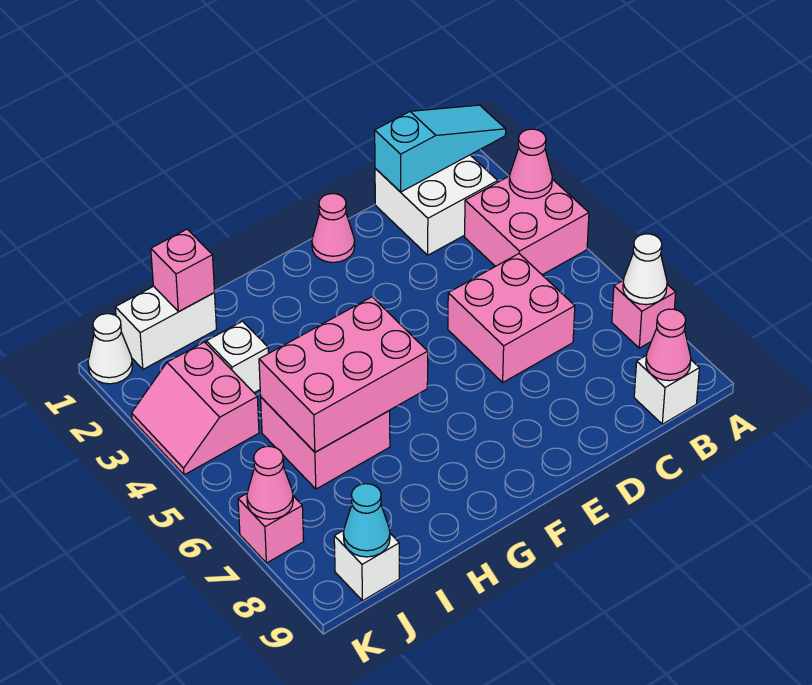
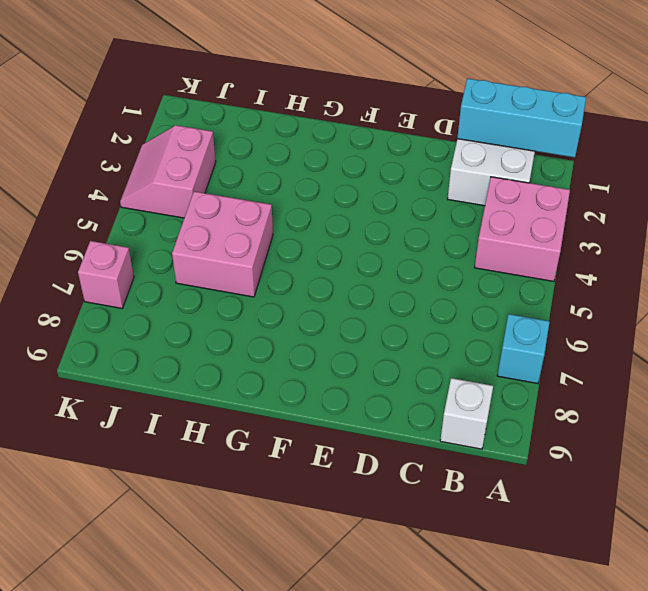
cyan 1x3 brick [457,78,586,158] -> cyan 1x3 slope [375,105,506,192]
cyan 1x1 brick [497,314,550,384] -> pink 1x1 brick [612,280,676,348]
none -> pink 2x2 brick [448,254,575,382]
none -> pink 1x1 cone [312,194,355,262]
none -> white 1x2 brick [115,286,217,369]

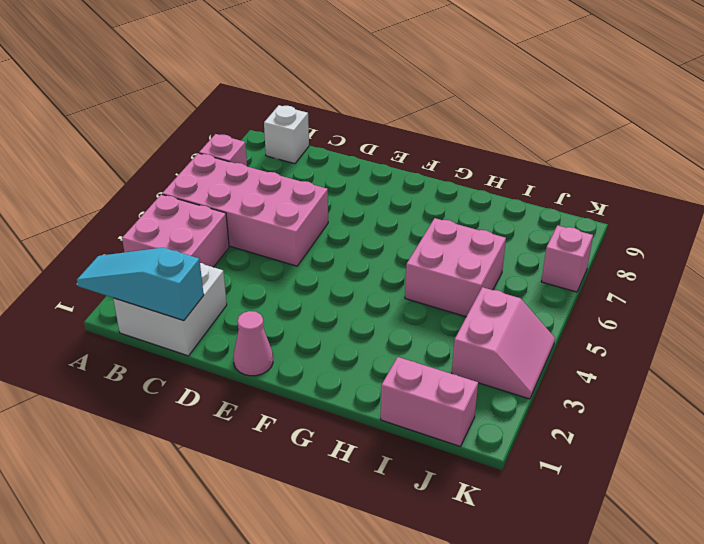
pink 2x4 brick [162,153,328,266] -> pink 2x2 brick [448,254,575,382]
pink 1x2 brick [381,357,478,446] -> white 1x2 brick [115,286,217,369]
none -> white 1x1 brick [206,321,269,393]
none -> white 1x1 brick [334,530,399,601]
none -> white 1x1 cone [88,314,132,384]

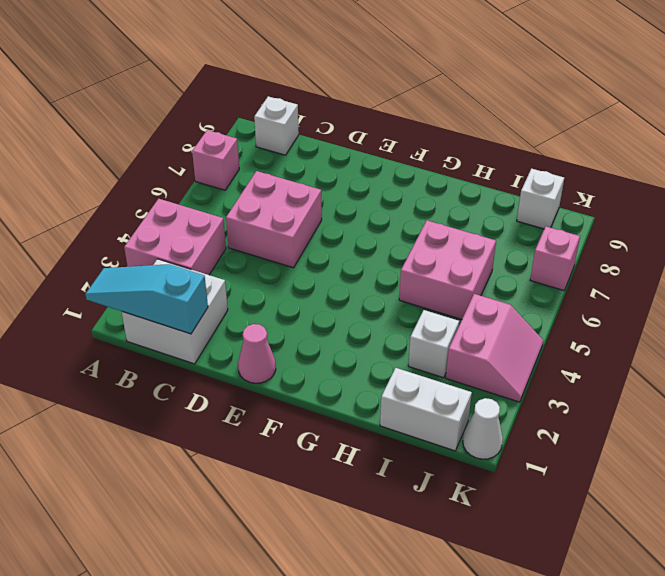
none -> pink 1x1 cone [509,129,552,199]
none -> white 1x1 cone [623,234,667,305]
none -> pink 1x1 cone [646,309,691,381]

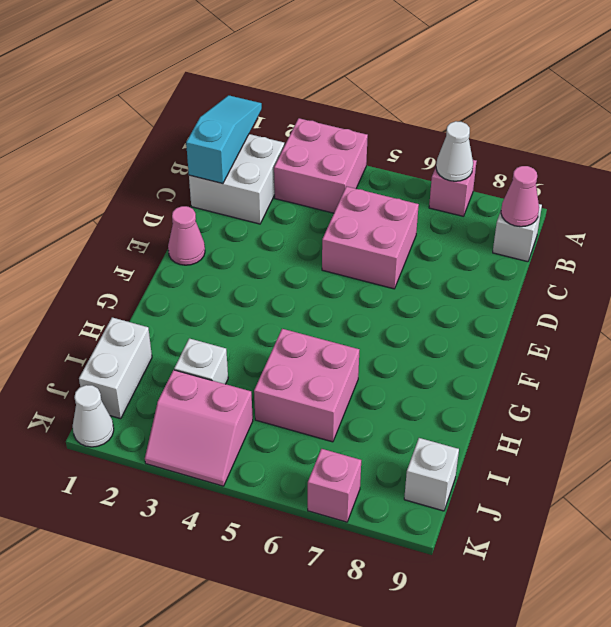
none -> pink 1x1 cone [509,129,552,199]
none -> pink 2x3 brick [259,297,428,452]
none -> pink 1x1 brick [151,229,214,312]

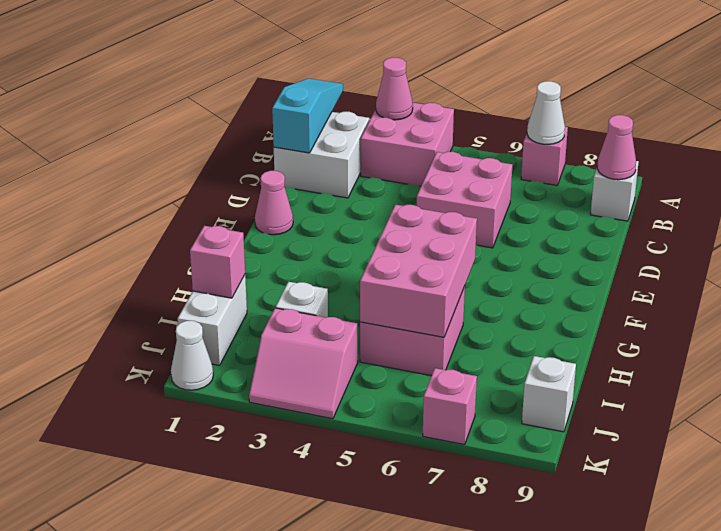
none -> cyan 1x1 cone [343,484,390,557]
none -> pink 1x1 cone [247,446,293,519]

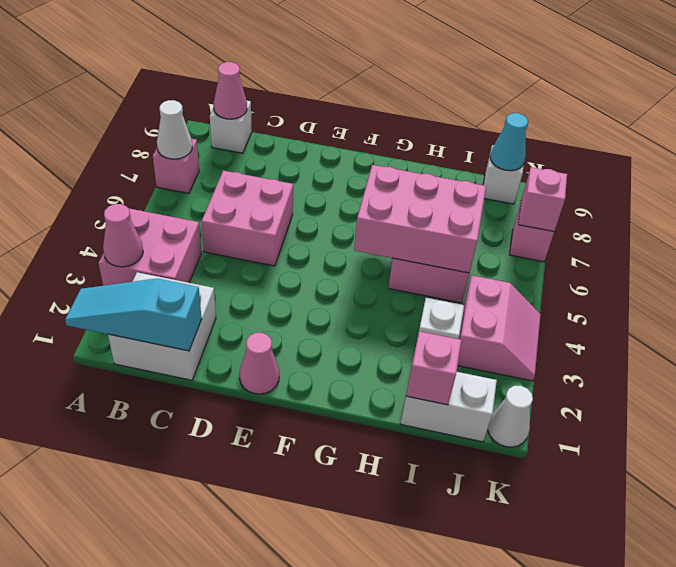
pink 1x1 brick [518,167,567,231] -> pink 1x1 cone [247,446,293,519]

